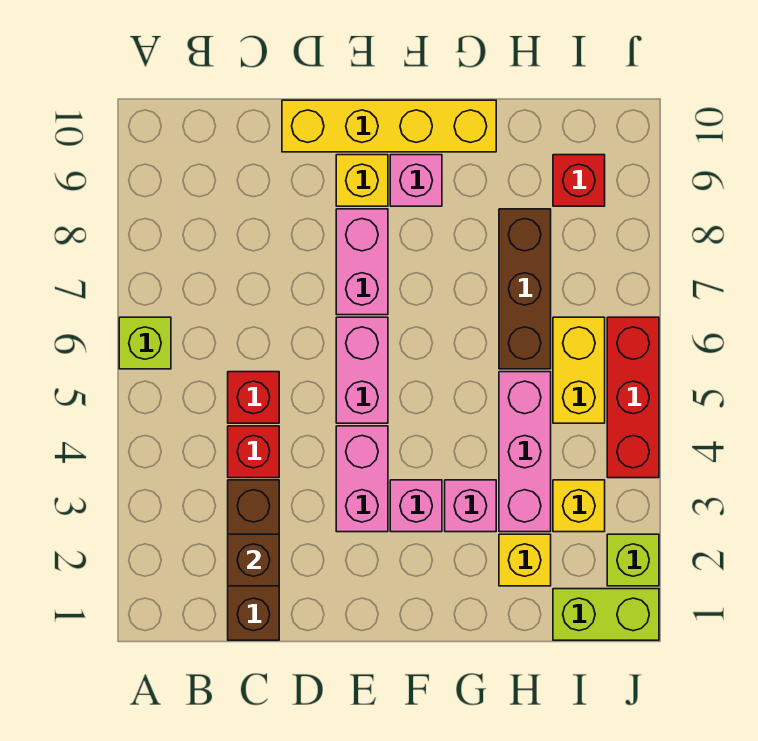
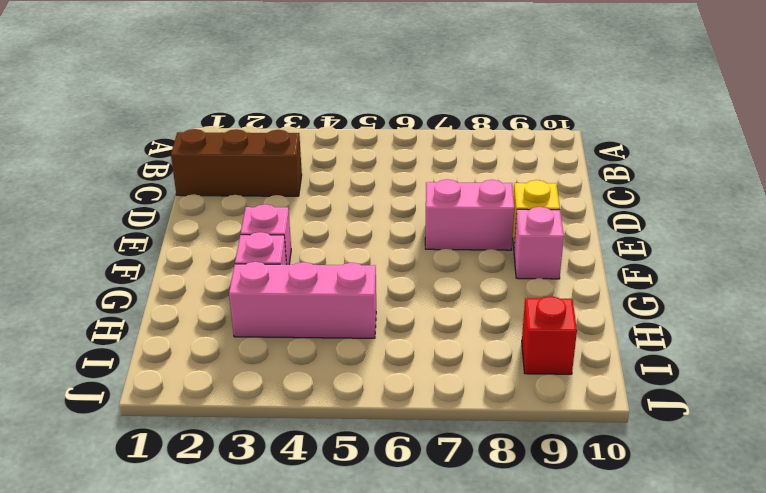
none -> lime 1x1 brick [119,317,171,369]
none -> red 1x1 brick [228,426,279,478]
none -> red 1x1 brick [228,372,279,423]

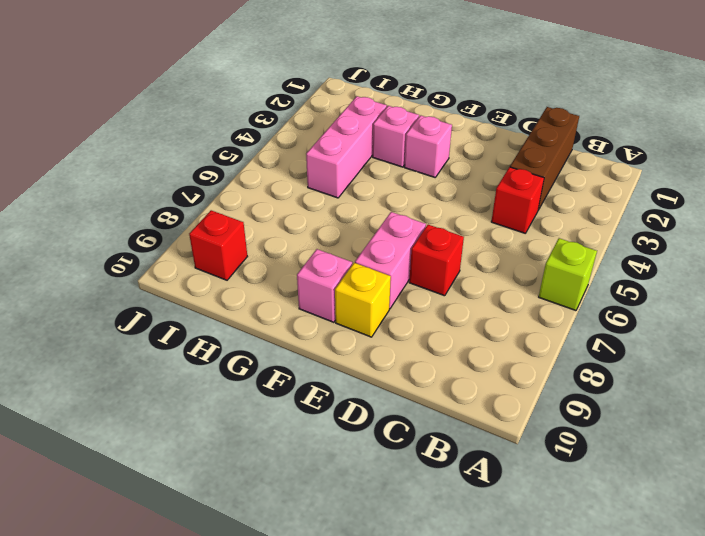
red 1x1 brick [409,225,464,296] -> red 1x1 brick moved to [228,372,279,423]
none -> yellow 1x4 brick [282,100,496,152]
none -> pink 1x2 brick [336,426,388,532]
none -> pink 1x2 brick [336,317,388,423]

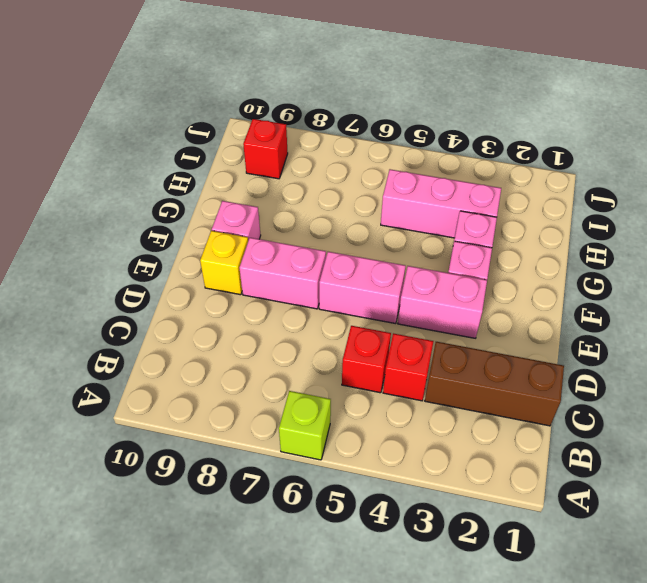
none -> yellow 1x4 brick [282,100,496,152]
none -> yellow 1x1 brick [499,534,551,586]
none -> brown 1x3 brick [499,209,551,369]

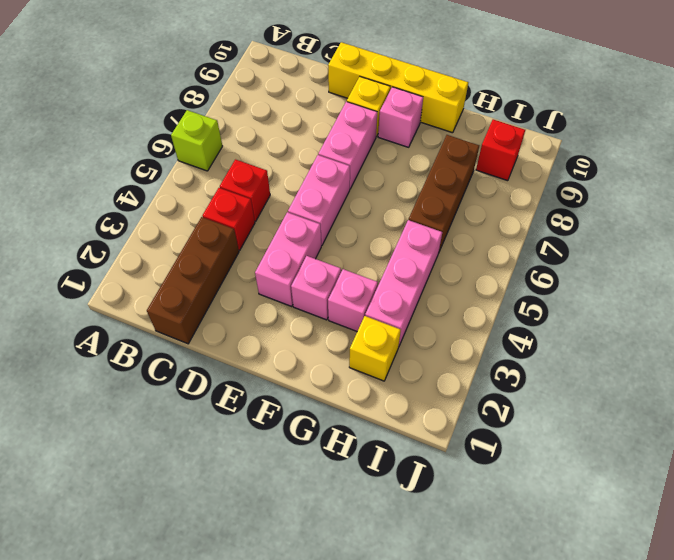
none -> lime 1x2 brick [553,589,659,640]
none -> yellow 1x1 brick [553,480,605,532]
none -> yellow 1x2 brick [553,317,605,423]

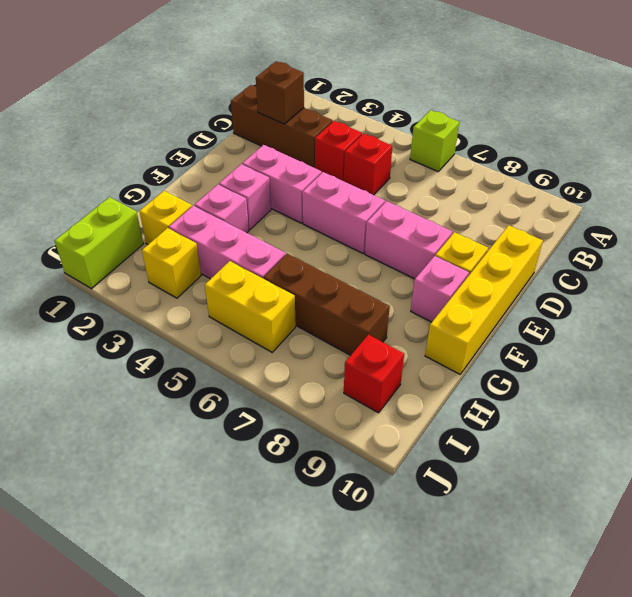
none -> lime 1x1 brick [607,534,659,586]
none -> red 1x3 brick [607,317,659,478]

